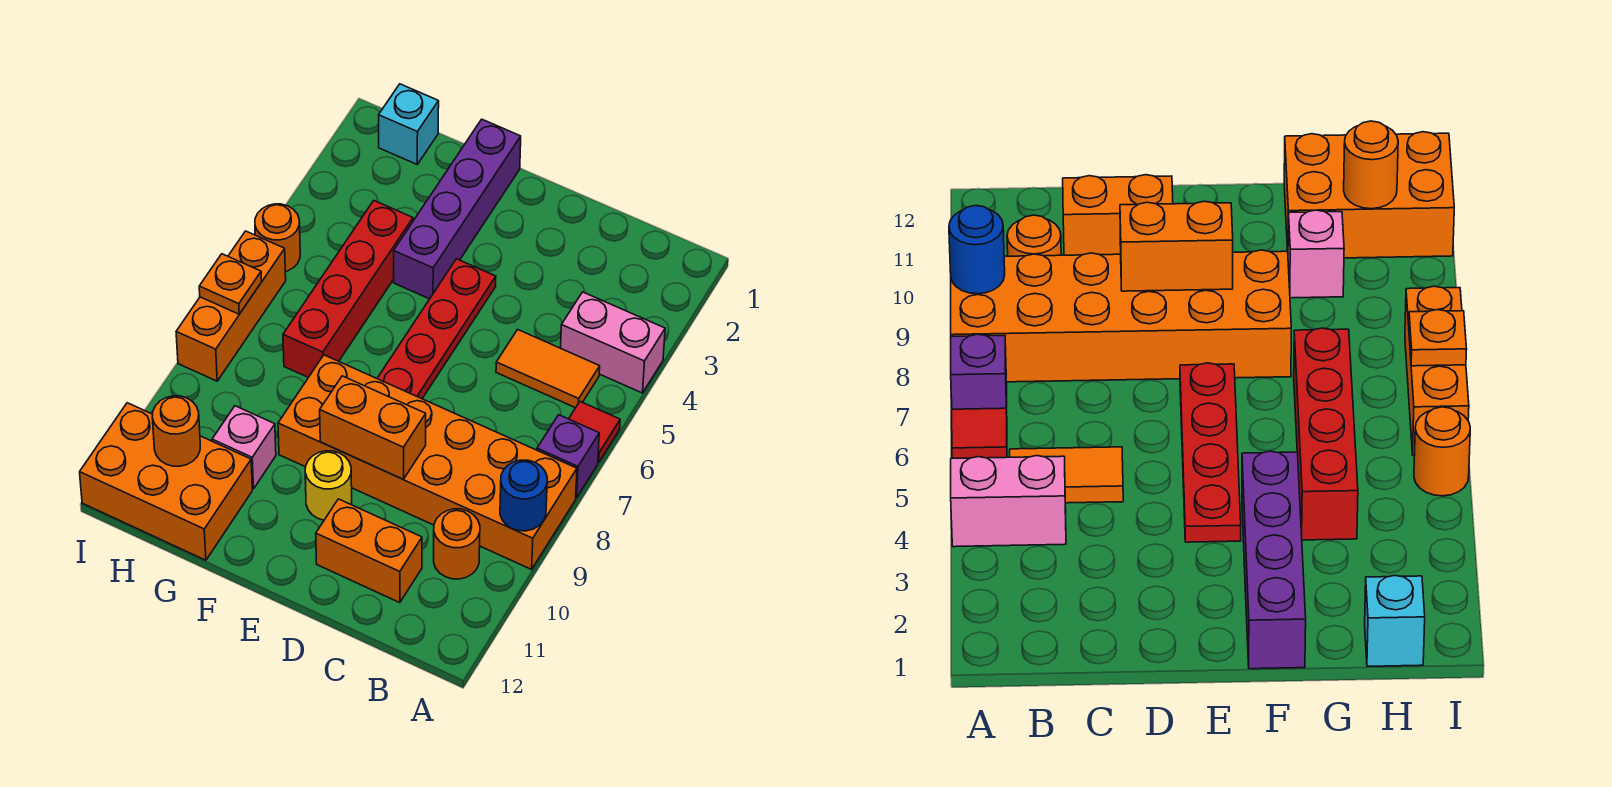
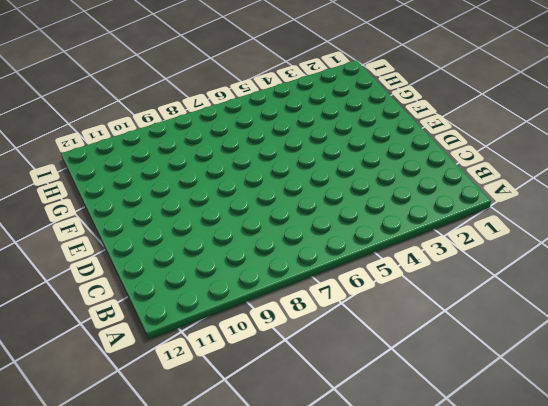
none -> pink 1x2 brick [561,292,665,393]
none -> red 1x1 tile [569,402,620,463]
none -> purple 1x1 brick [537,415,599,498]

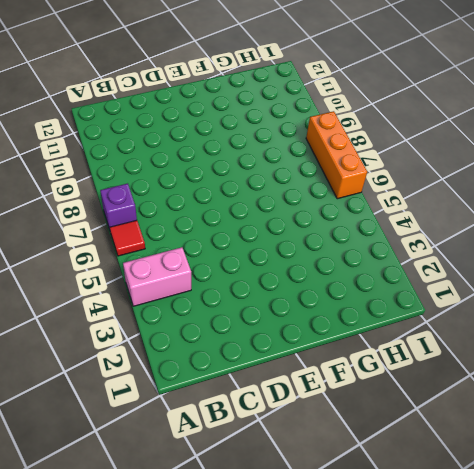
none -> orange 2x6 brick [278,355,577,569]
none -> orange 1x2 tile [496,330,600,408]
none -> orange 1x1 round brick [434,509,480,579]

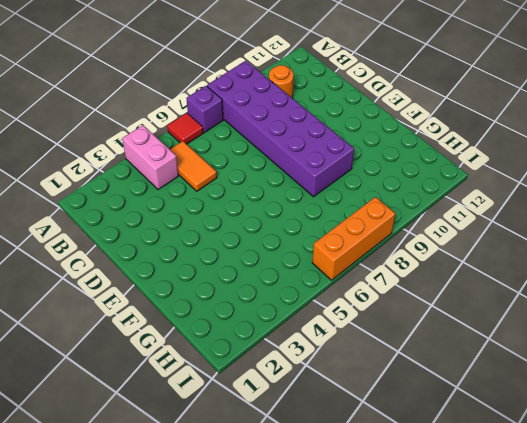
purple 2x6 brick [207,61,354,197] -> orange 2x6 brick [278,355,577,569]
none -> orange 1x2 brick [316,499,422,603]
none -> red 1x4 plate [377,259,496,399]
none -> yellow 1x1 round brick [305,451,352,520]

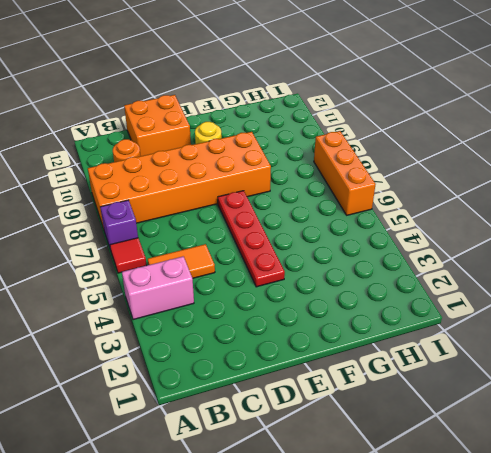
orange 2x2 brick [124,95,191,156] -> orange 1x2 brick [316,499,422,603]
none -> purple 1x4 brick [394,119,521,299]
none -> red 1x4 brick [283,201,413,377]
none -> pink 1x1 brick [212,406,276,489]

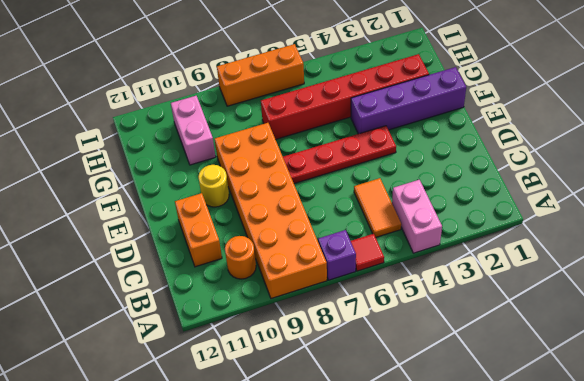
red 1x6 brick [261,54,429,139] -> red 1x4 brick [283,201,413,377]
pink 1x2 brick [171,96,216,165] -> pink 1x1 brick [212,406,276,489]
none -> orange 2x3 brick [80,403,252,560]
none -> cyan 1x1 brick [379,84,439,164]
none -> orange 1x1 round brick [255,204,300,272]

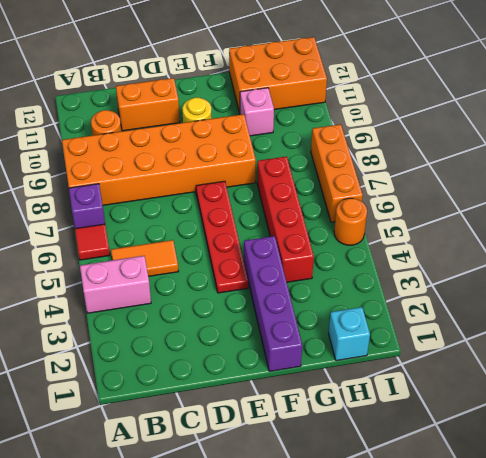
none -> blue 1x1 round brick [500,460,547,531]
none -> orange 1x2 brick [320,376,426,479]
none -> orange 1x1 round brick [152,396,200,466]

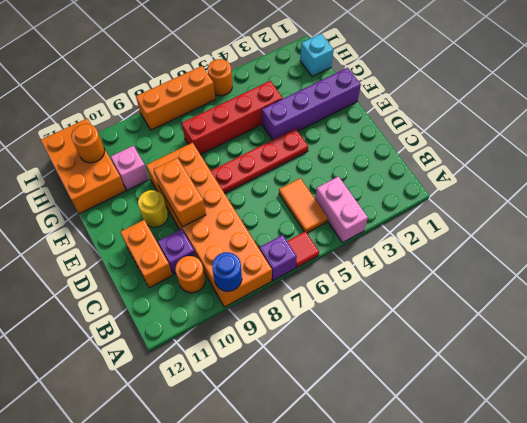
purple 1x1 brick [158,229,196,275] -> none
none -> orange 1x1 plate [199,254,262,314]

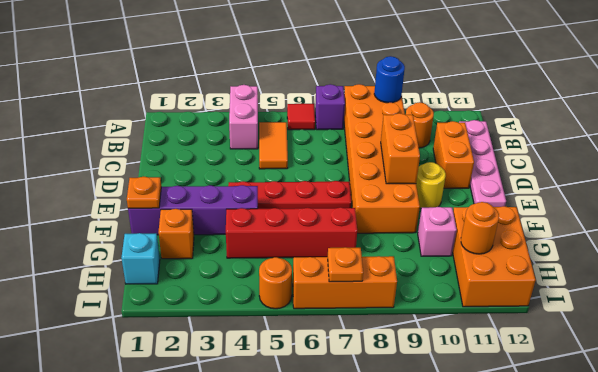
pink 1x4 plate [459,120,506,207] -> none
orange 1x1 plate [127,176,161,208] -> none
orange 1x1 brick [159,209,194,259] -> none

